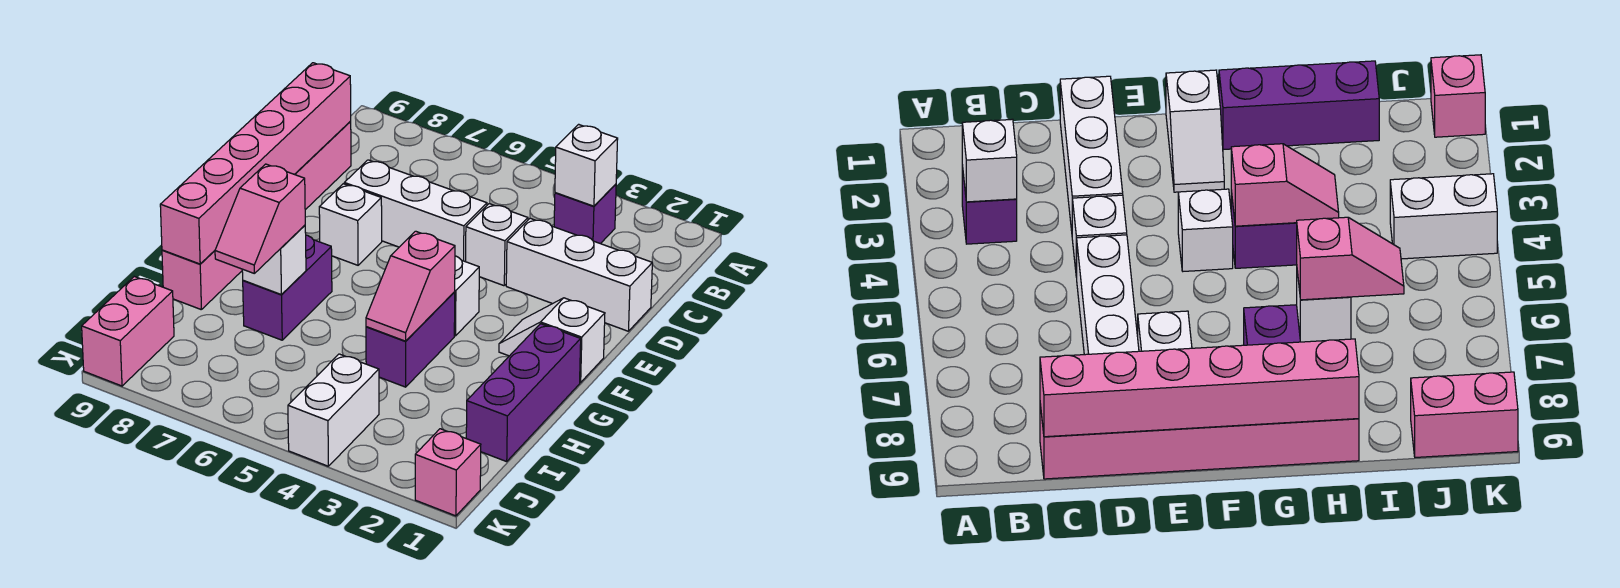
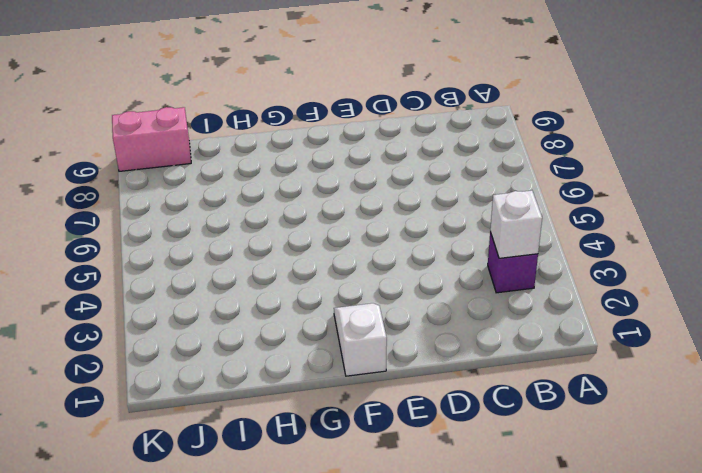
none -> pink 1x6 brick [162,122,351,310]
none -> white 1x3 brick [506,218,652,331]
none -> white 1x1 brick [466,204,528,286]

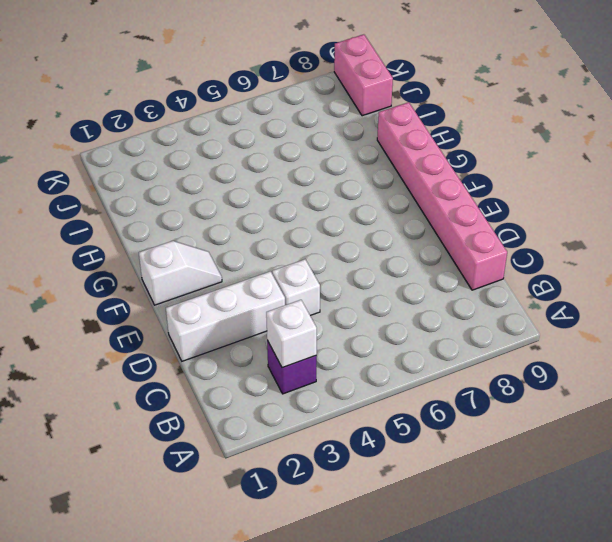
none -> white 1x3 brick [344,160,487,262]
none -> white 1x1 brick [319,184,382,265]
none -> white 1x1 brick [454,256,479,336]

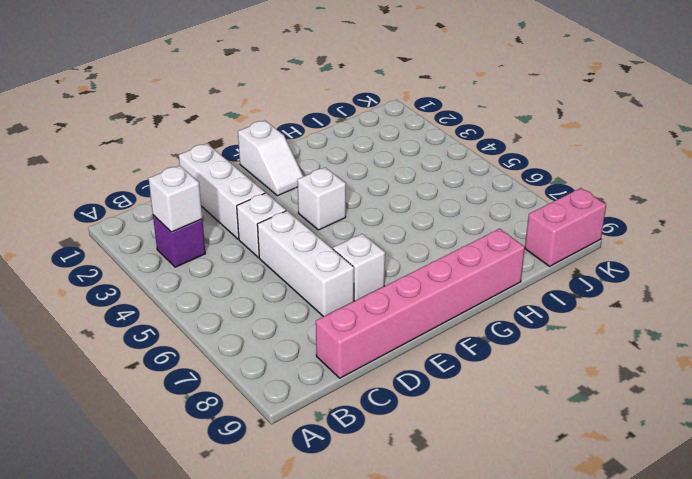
none -> purple 1x3 brick [466,324,581,462]
none -> purple 1x2 brick [366,292,455,387]
none -> purple 1x2 brick [243,235,332,340]

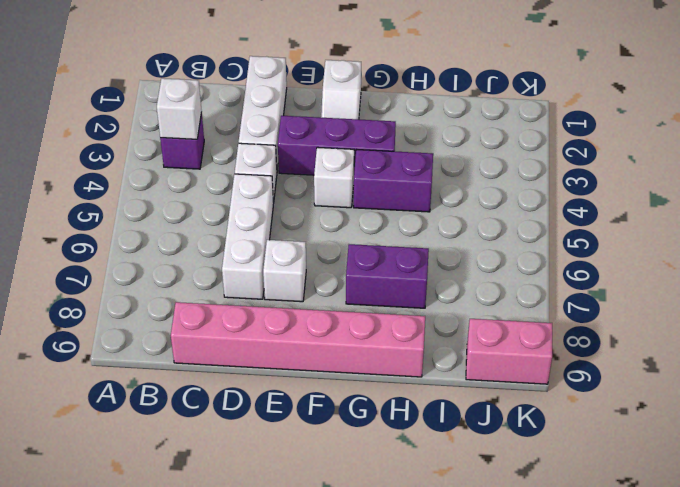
purple 1x3 brick [278,116,396,175] -> purple 1x3 brick moved to [466,324,581,462]
none -> white 1x2 brick [288,354,379,466]
none -> pink 1x1 brick [415,429,481,516]
none -> pink 1x6 brick [160,63,351,264]

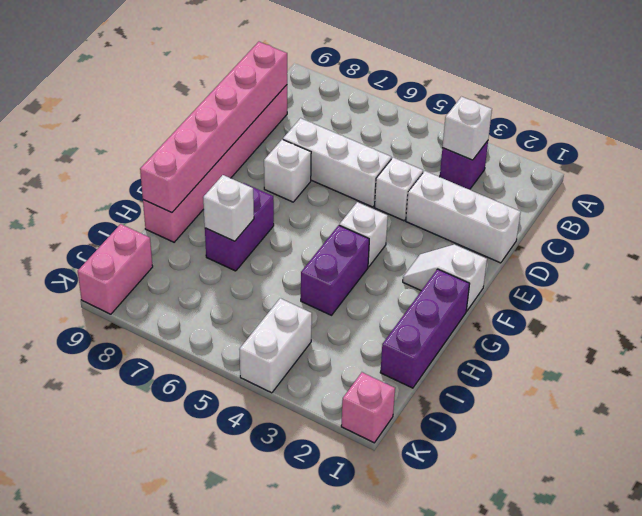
none -> pink 1x2 slope [366,231,455,341]
none -> pink 1x2 slope [215,164,305,273]

